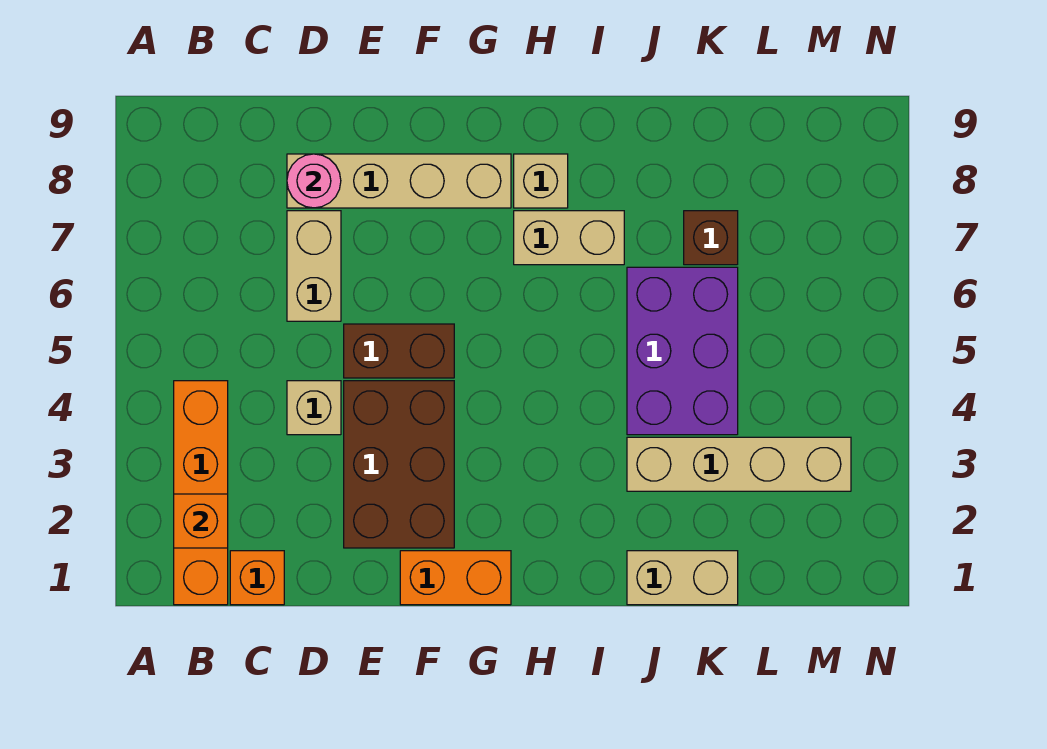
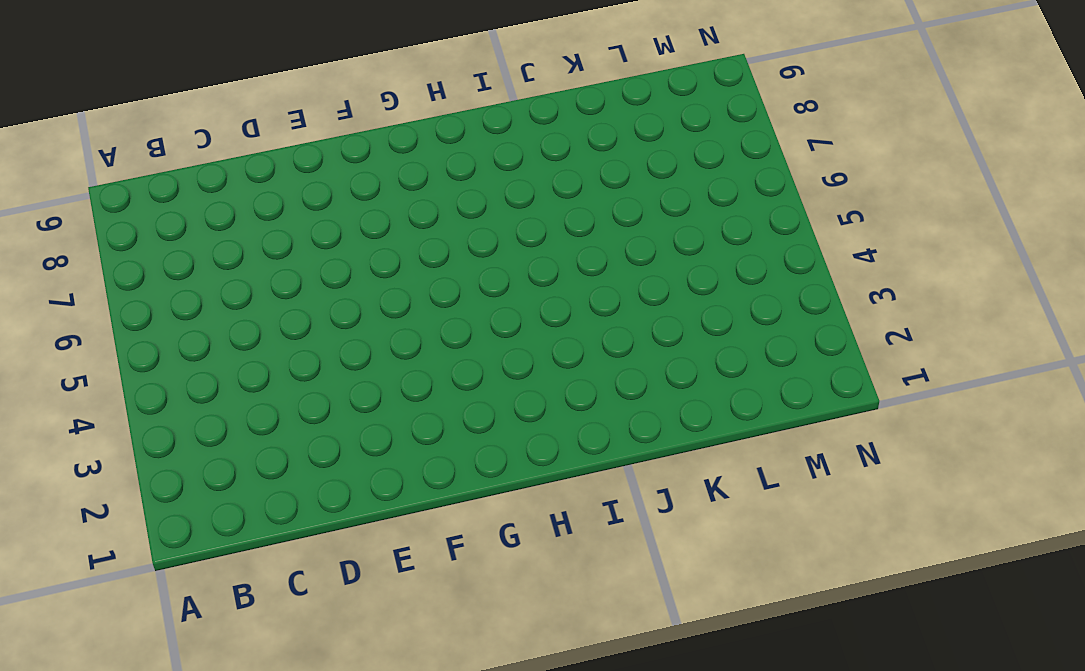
none -> orange 1x4 brick [174,381,228,605]
none -> orange 1x1 brick [230,551,284,605]
none -> tan 1x1 brick [287,381,341,435]

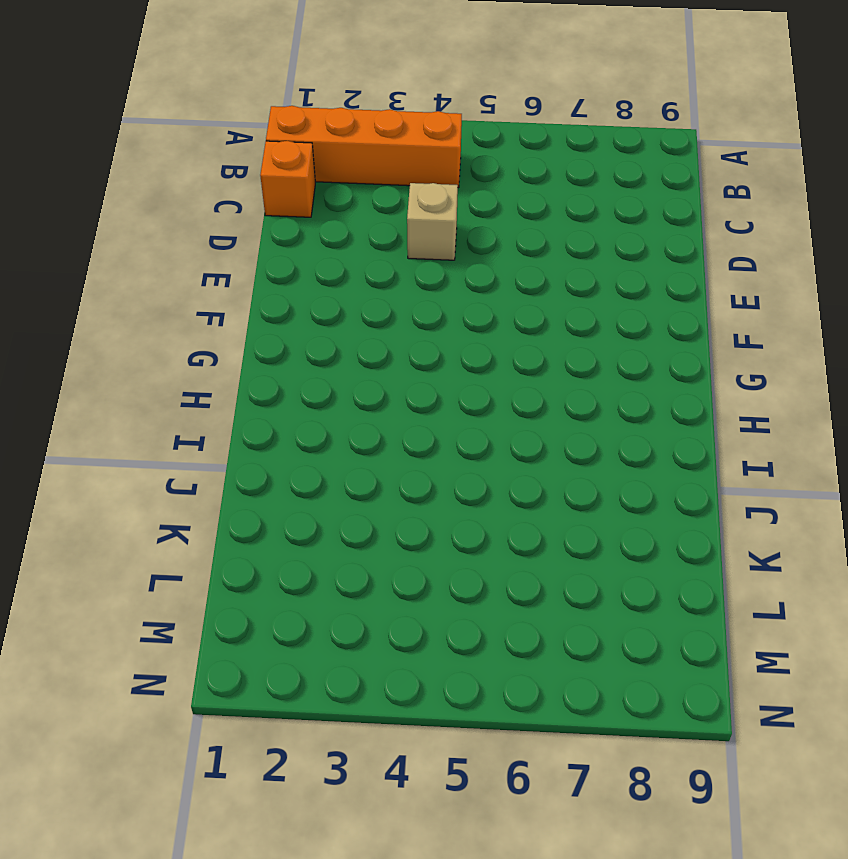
none -> tan 1x2 brick [287,211,341,321]
none -> tan 1x4 brick [287,154,511,208]
none -> brown 2x3 brick [344,381,454,548]

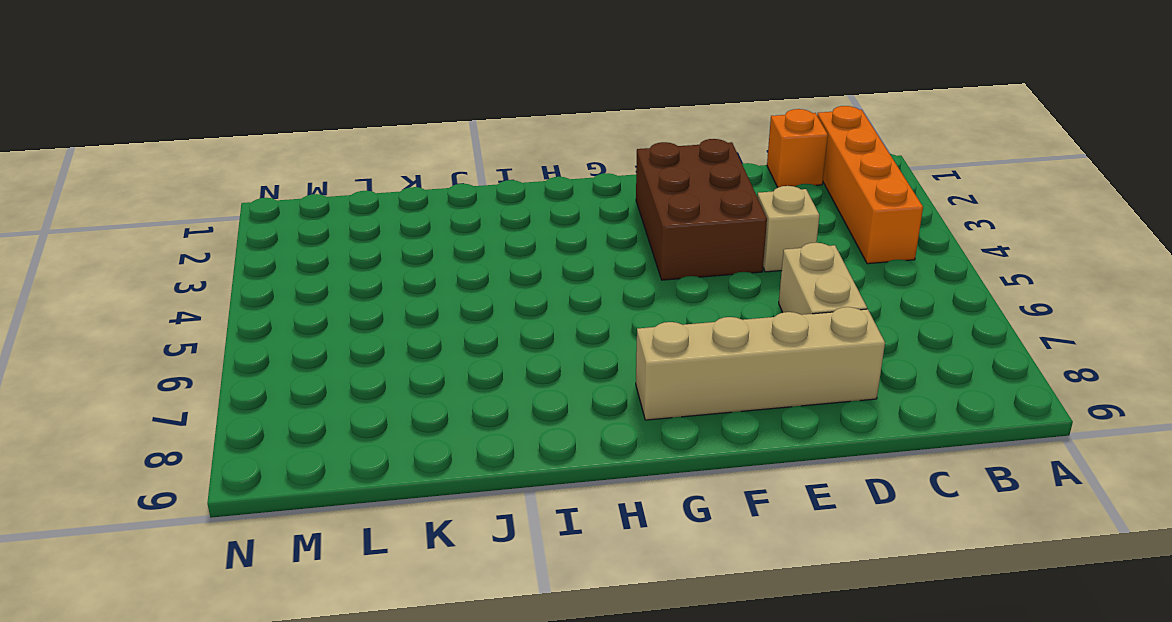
none -> brown 1x2 brick [344,324,454,378]
none -> orange 1x2 brick [400,551,511,605]
none -> tan 1x2 brick [514,211,624,265]

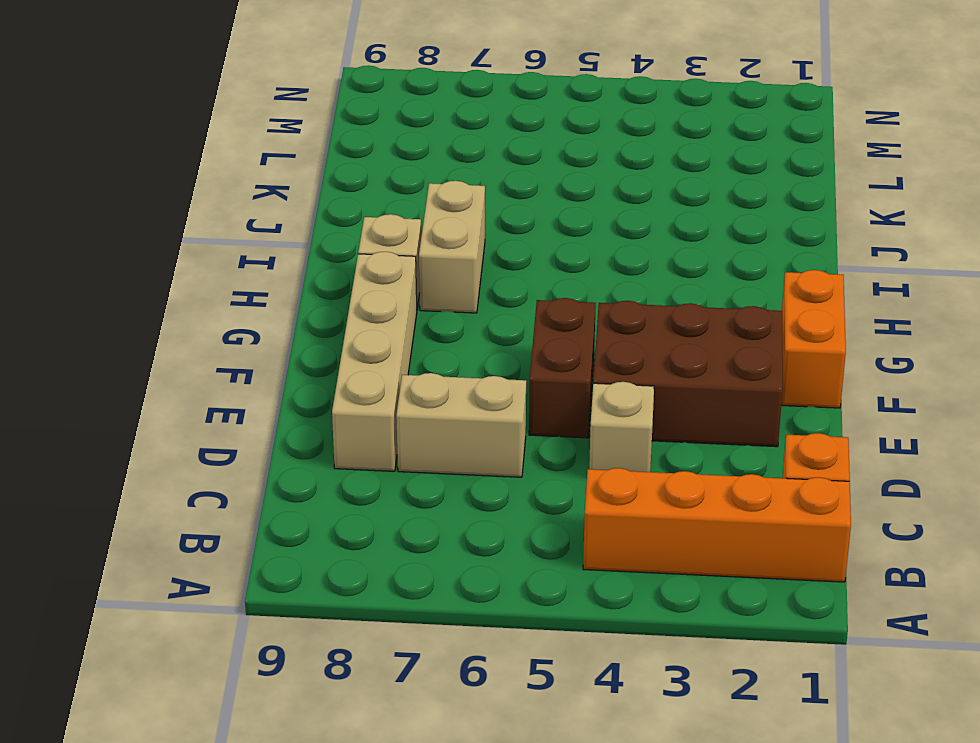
none -> tan 1x2 brick [627,551,738,605]
none -> tan 1x4 brick [627,437,851,491]
none -> purple 2x3 brick [627,267,738,435]

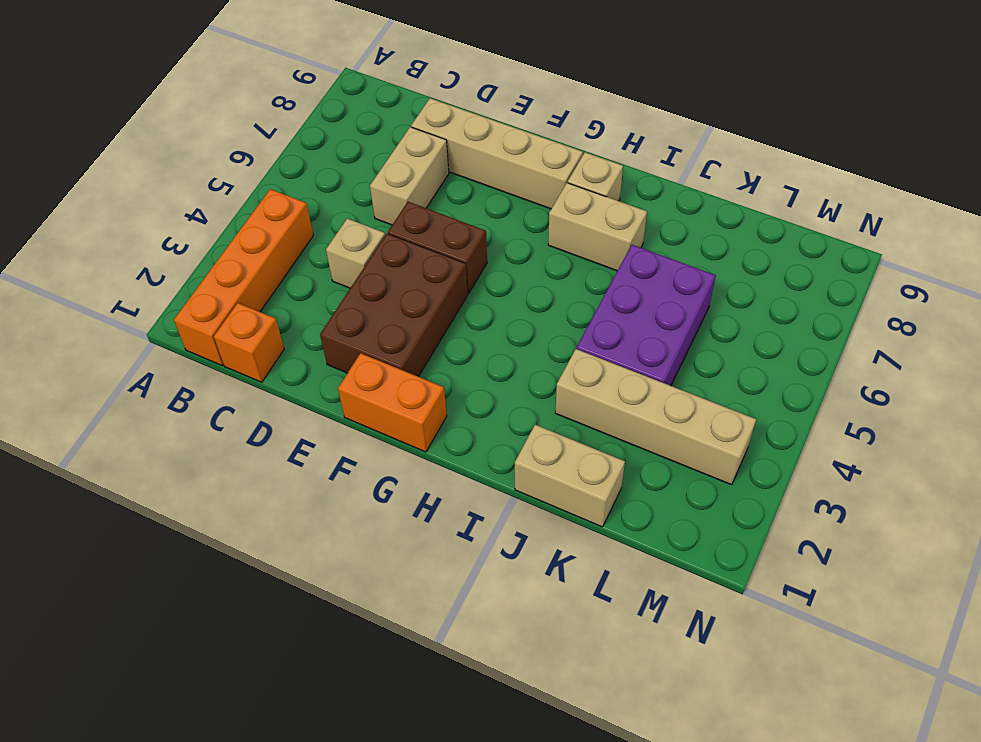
none -> brown 1x1 brick [684,211,738,265]
none -> orange 1x1 brick [174,494,228,548]
none -> pink 1x1 round brick [287,154,341,208]

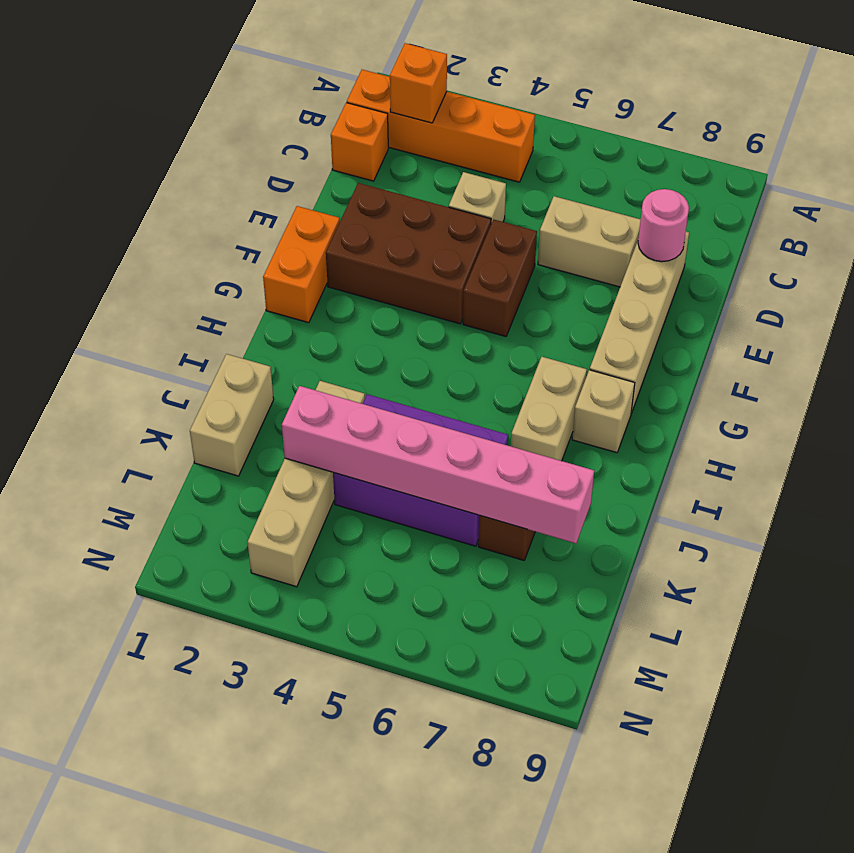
pink 1x6 brick [282,386,594,543] -> none

